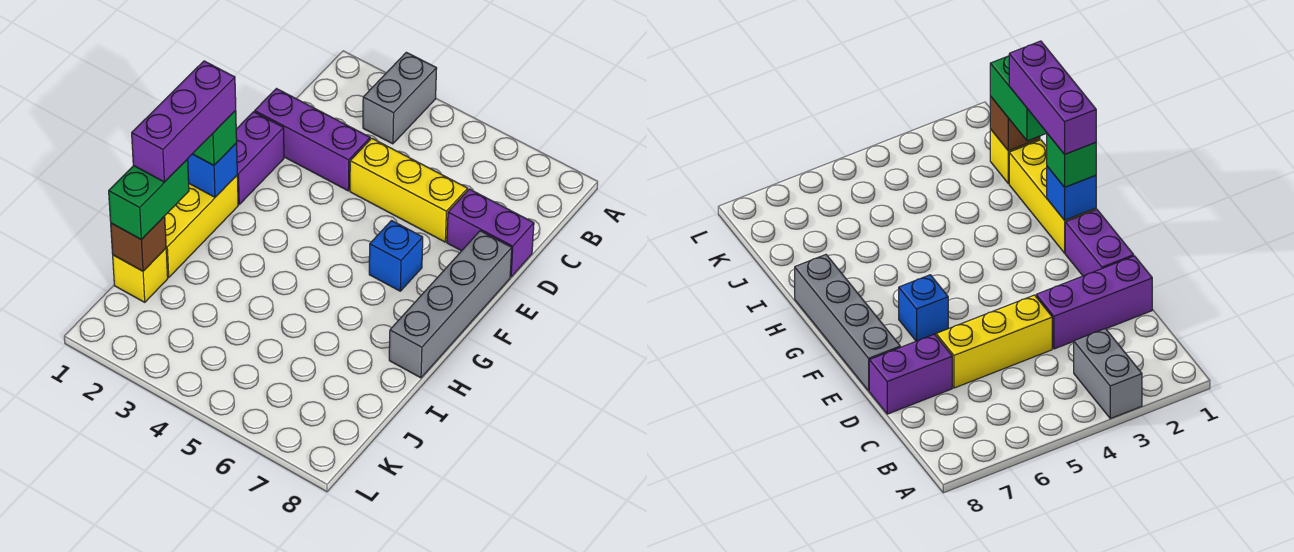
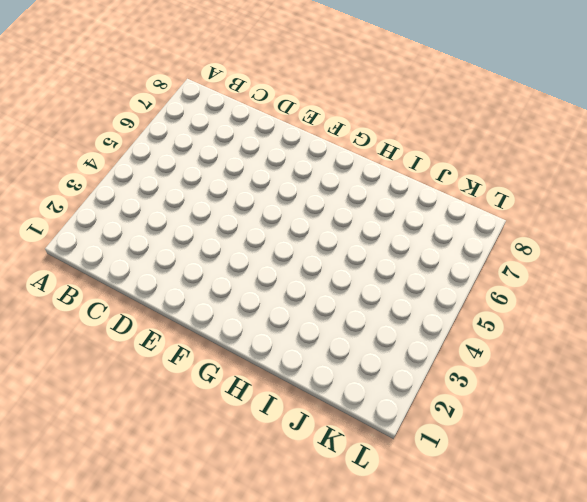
none -> grey 1x2 brick [363,52,437,144]
none -> purple 1x3 brick [255,89,370,191]
none -> yellow 1x3 brick [350,138,468,242]

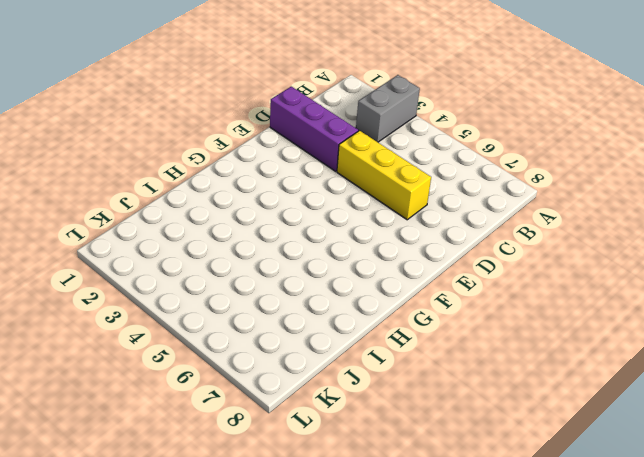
none -> purple 1x2 brick [447,189,534,277]
none -> purple 1x2 brick [236,112,284,204]
none -> grey 1x4 brick [389,231,512,378]

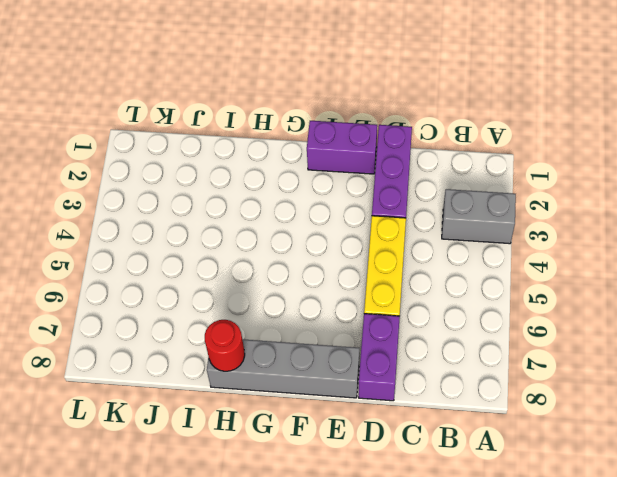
red 1x1 round brick [205,320,245,371] -> none
none -> blue 1x1 brick [369,221,423,291]
none -> yellow 1x3 brick [165,176,238,277]
none -> yellow 1x1 brick [113,248,168,302]

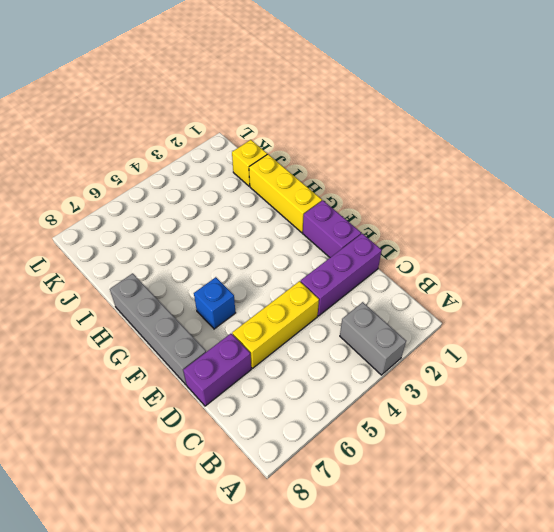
none -> blue 1x1 brick [188,143,237,197]
none -> brown 1x1 brick [111,216,166,271]
none -> green 1x1 brick [193,111,237,165]

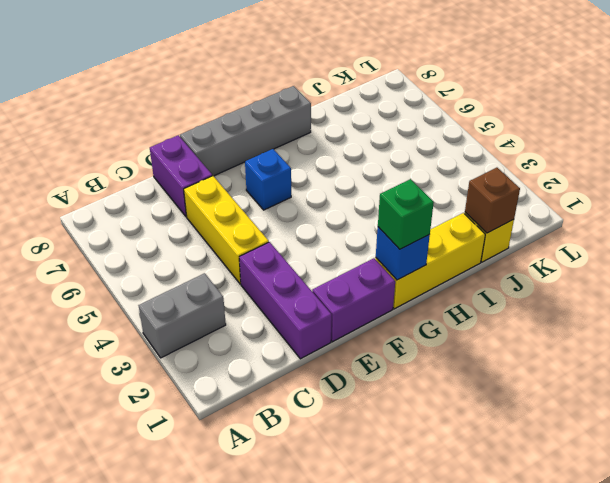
none -> green 1x2 brick [109,159,189,240]
none -> purple 1x3 brick [132,61,236,182]

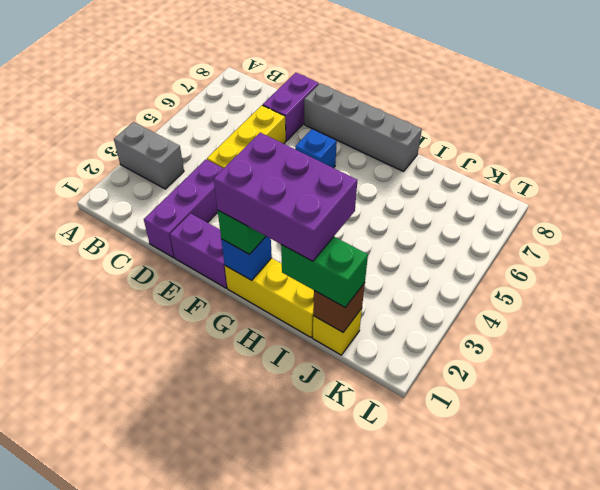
purple 2x3 brick [214,133,357,261] -> purple 1x3 brick [132,61,236,182]

